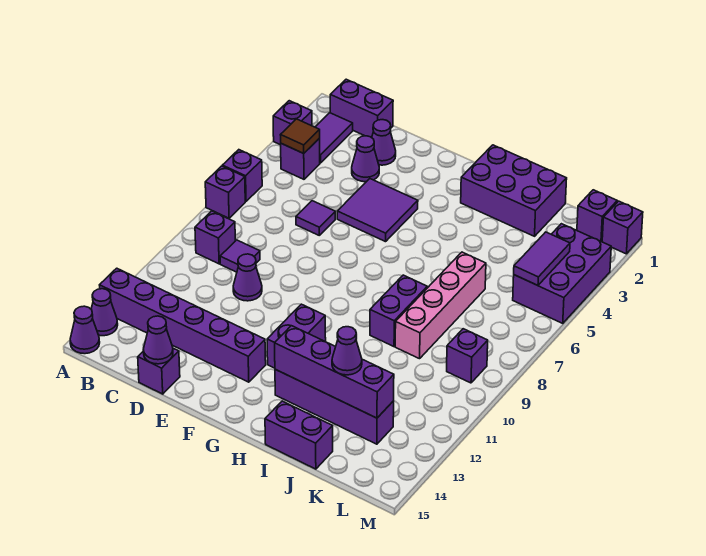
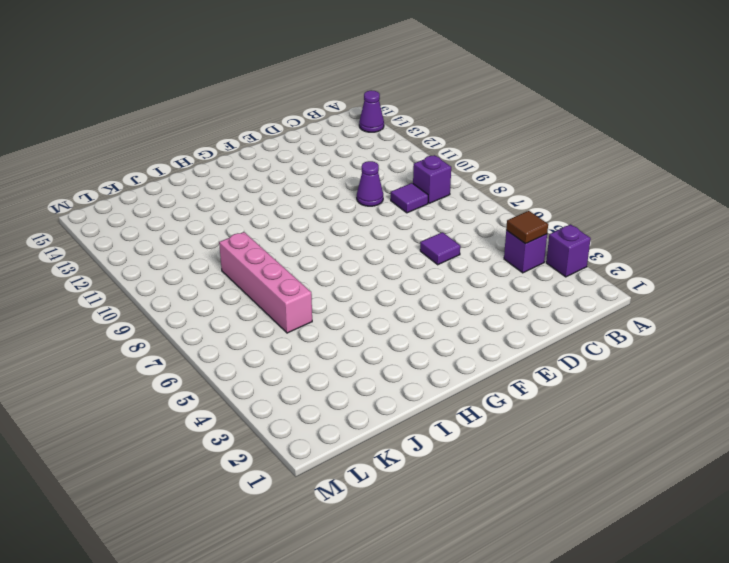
none -> purple 1x1 brick [222,150,262,201]
none -> purple 1x1 brick [205,166,245,218]
none -> purple 1x6 brick [100,268,266,382]
none -> purple 1x1 cone [70,306,100,354]

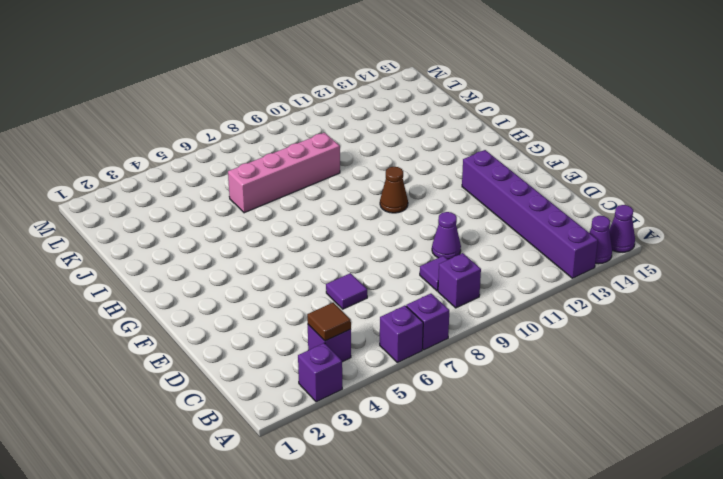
brown 1x1 cone [380,167,408,213] -> none
none -> purple 1x2 brick [330,79,393,138]
none -> purple 1x2 tile [315,113,353,163]
none -> purple 1x1 cone [372,120,396,165]
none -> purple 1x1 cone [352,136,379,182]

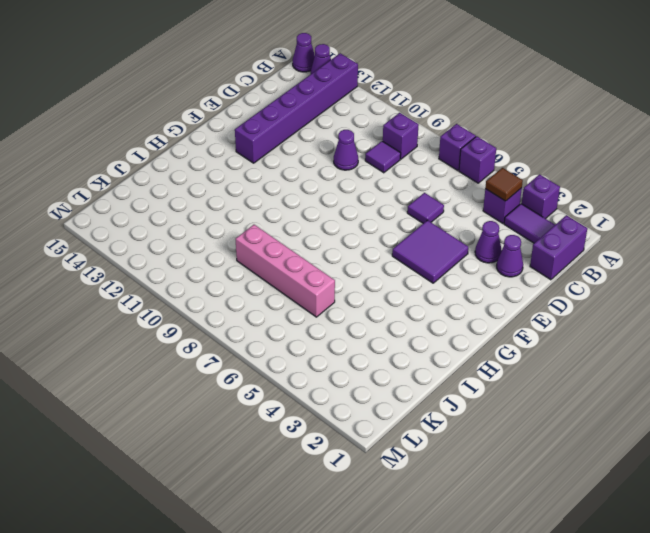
none -> purple 1x1 brick [138,348,180,394]
none -> purple 1x2 brick [267,304,326,368]
none -> purple 2x3 brick [461,145,567,236]
none -> purple 1x4 brick [275,369,394,444]

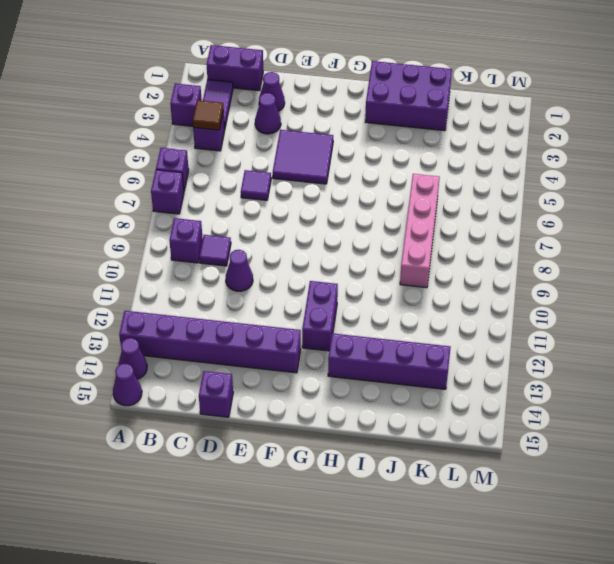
none -> purple 1x2 brick [370,275,427,347]
none -> purple 1x2 brick [265,401,333,469]
none -> purple 1x1 brick [577,190,617,242]
none -> purple 2x3 brick [513,224,611,323]

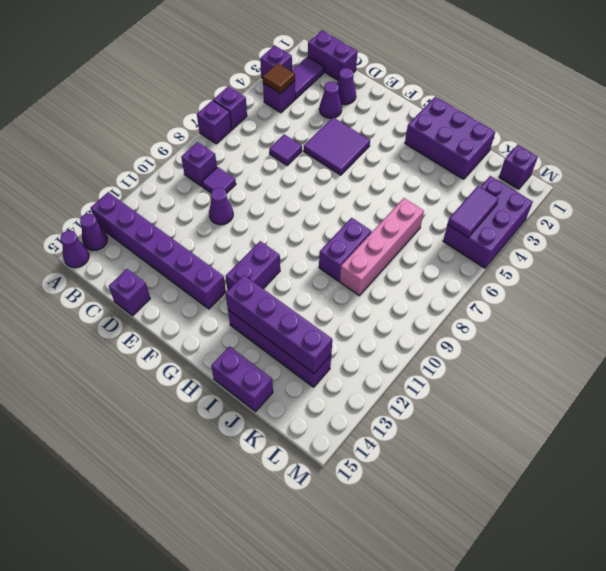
none -> purple 1x1 brick [447,329,488,383]
none -> purple 1x1 brick [602,201,643,254]
none -> purple 1x1 cone [143,316,173,364]
none -> purple 1x1 cone [332,327,362,375]

